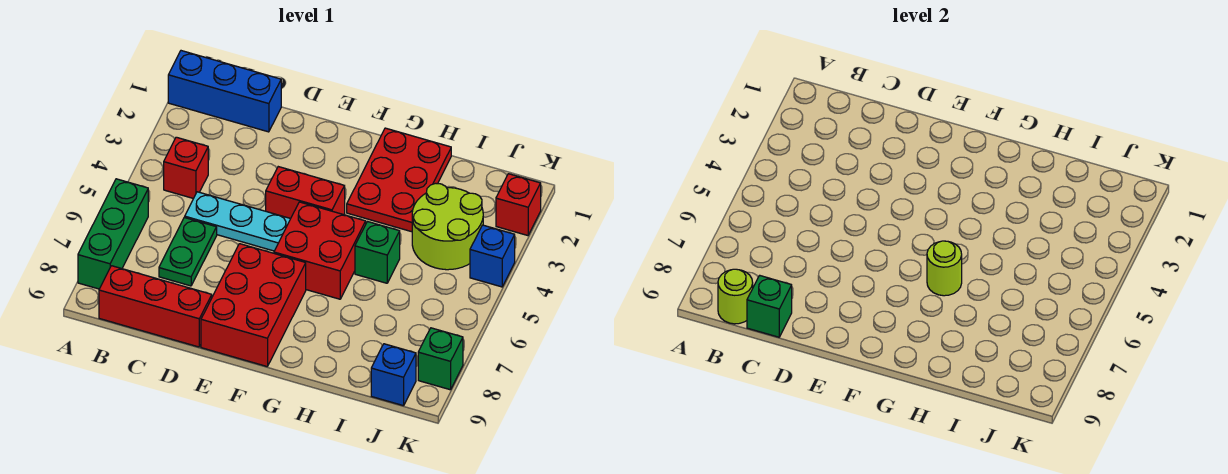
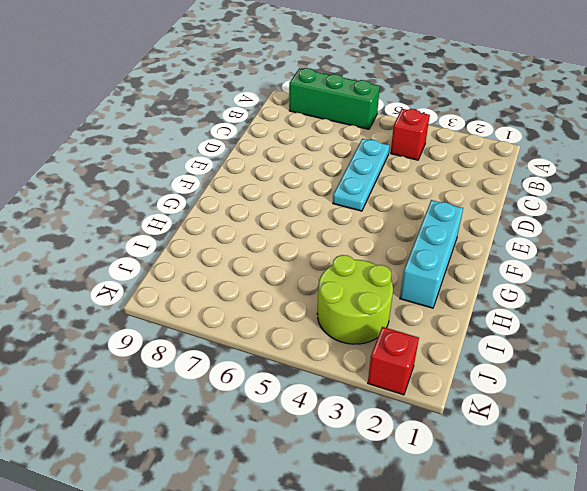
cyan 1x3 brick [400,200,463,308] -> red 2x3 plate [347,128,451,232]
none -> blue 1x3 brick [168,51,281,132]
none -> red 1x3 brick [99,266,212,347]
none -> green 1x2 plate [159,217,217,286]

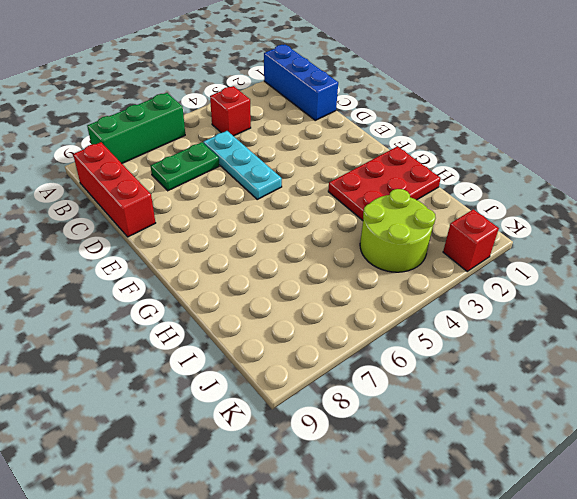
none -> red 1x2 brick [266,167,345,219]
none -> red 2x3 brick [201,244,306,366]
none -> red 2x2 brick [274,202,366,299]

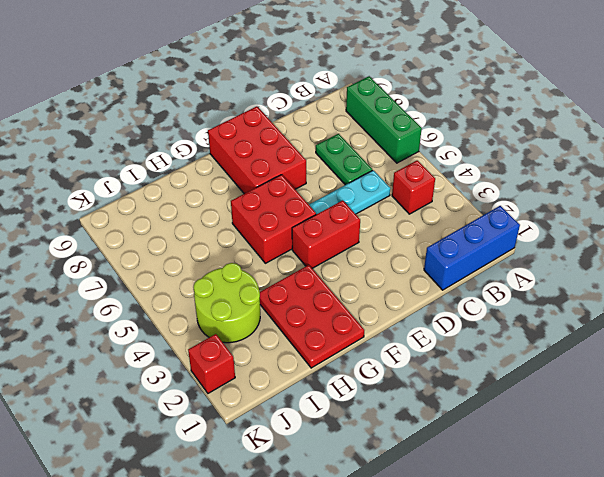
none -> red 1x3 brick [99,266,212,347]
none -> green 1x1 brick [355,222,400,283]
none -> blue 1x1 brick [371,344,416,406]

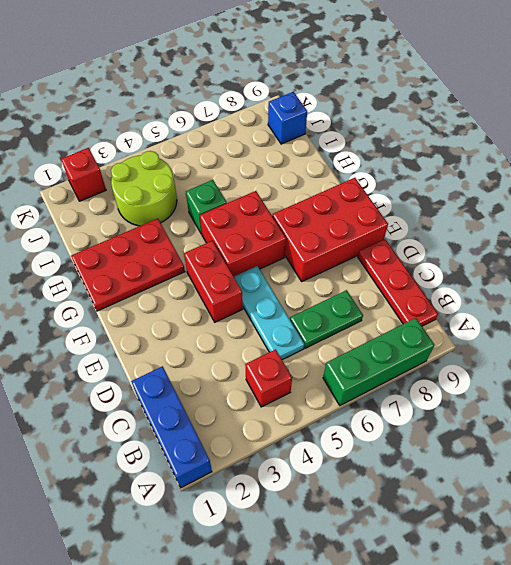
red 1x3 plate [358,239,438,326] -> red 1x3 brick [99,266,212,347]
none -> blue 1x1 brick [470,225,515,287]
none -> green 1x1 brick [418,328,463,390]
none -> lime 1x1 round brick [718,269,753,324]

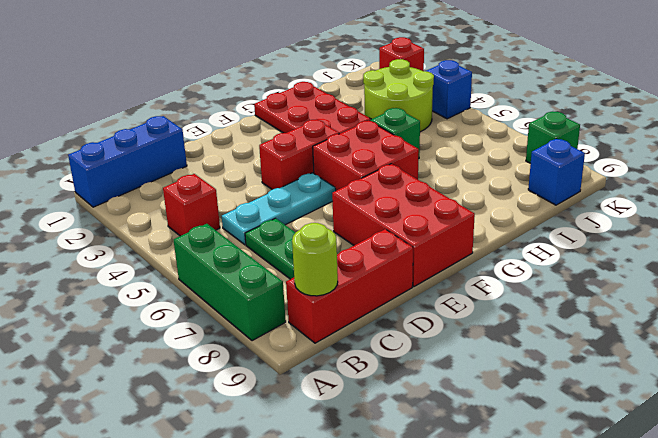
none -> green 1x1 brick [747,275,792,337]
none -> lime 1x1 round brick [927,241,962,296]

